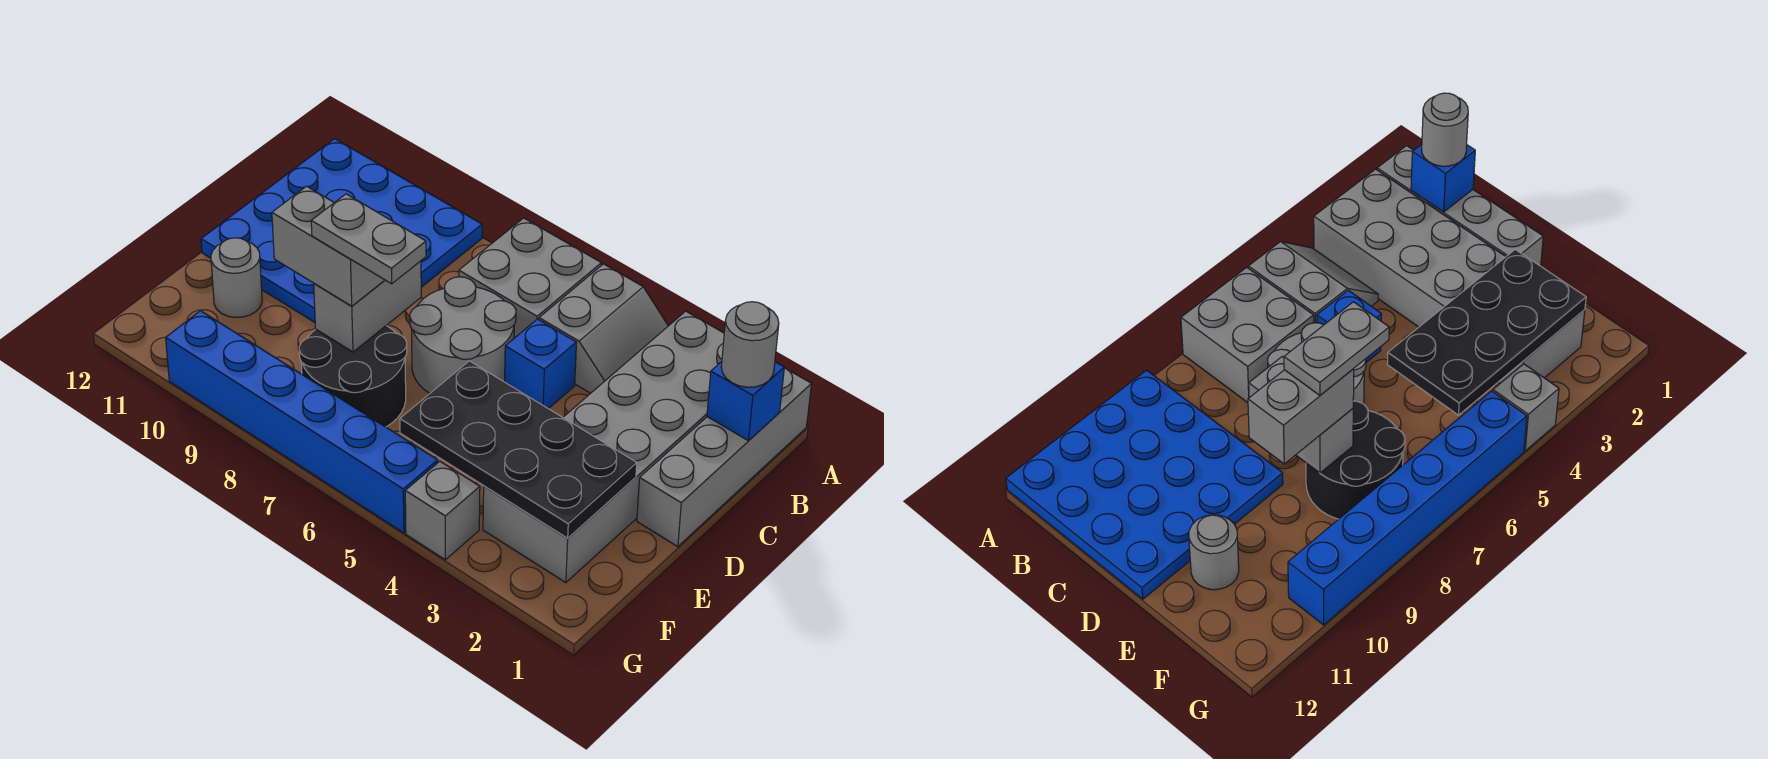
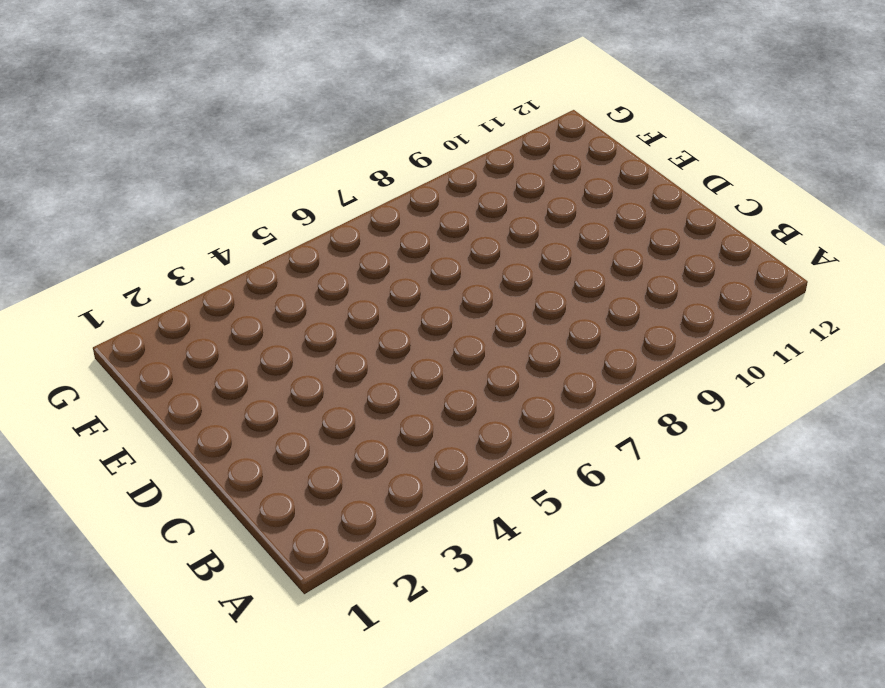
none -> grey 1x4 brick [637,368,811,547]
none -> grey 2x6 brick [483,311,724,583]
none -> grey 2x2 slope [539,264,668,393]

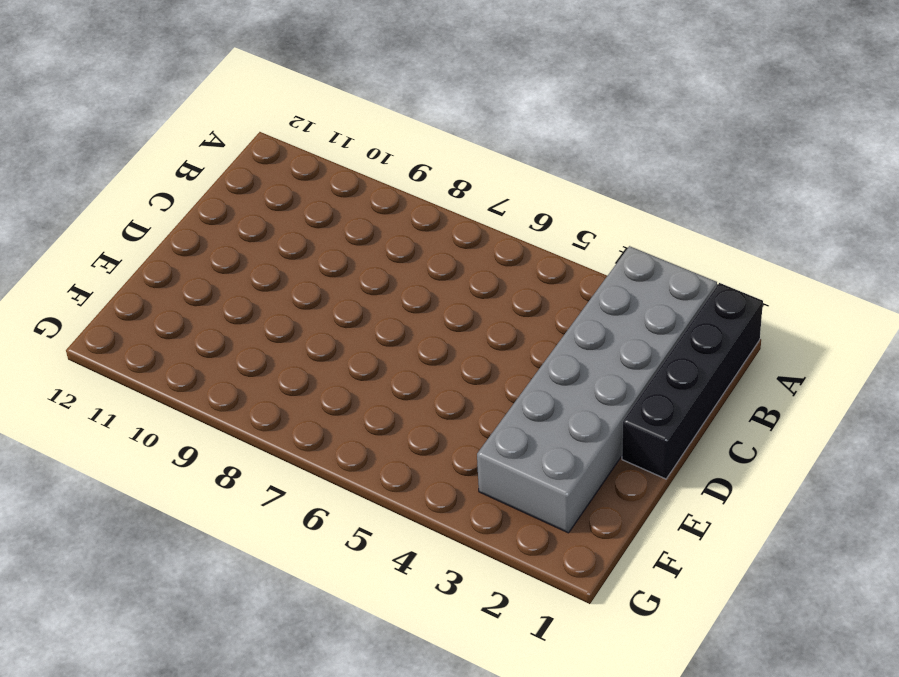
black 1x4 brick [622,283,763,479] -> grey 1x4 brick [637,368,811,547]
none -> grey 2x2 slope [539,264,668,393]
none -> grey 2x2 brick [459,218,601,338]
none -> blue 4x4 plate [201,139,482,322]

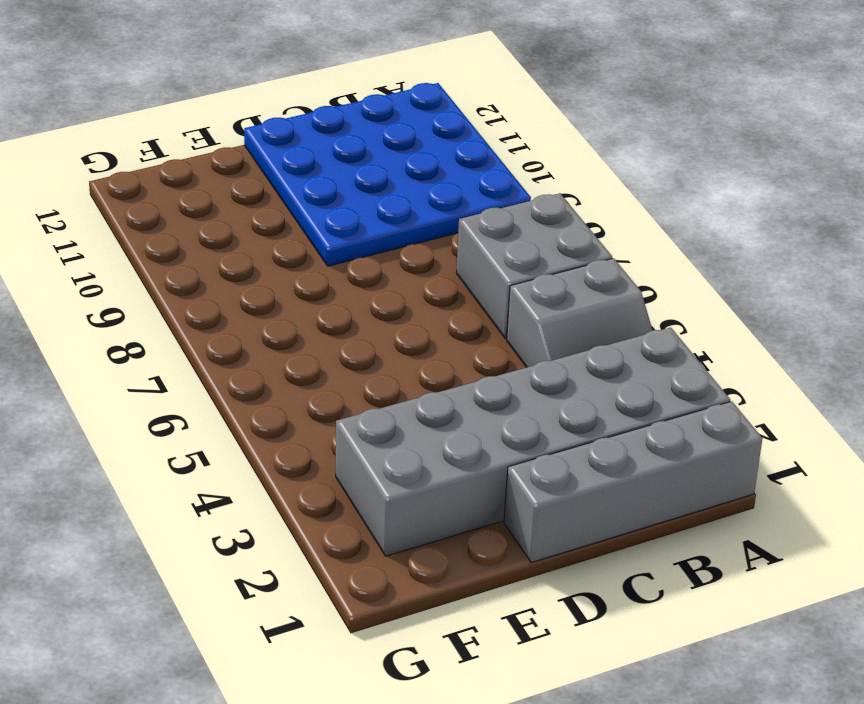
none -> blue 1x1 brick [505,319,577,409]
none -> grey 2x2 round brick [410,277,516,393]
none -> black 2x2 round brick [299,326,407,427]

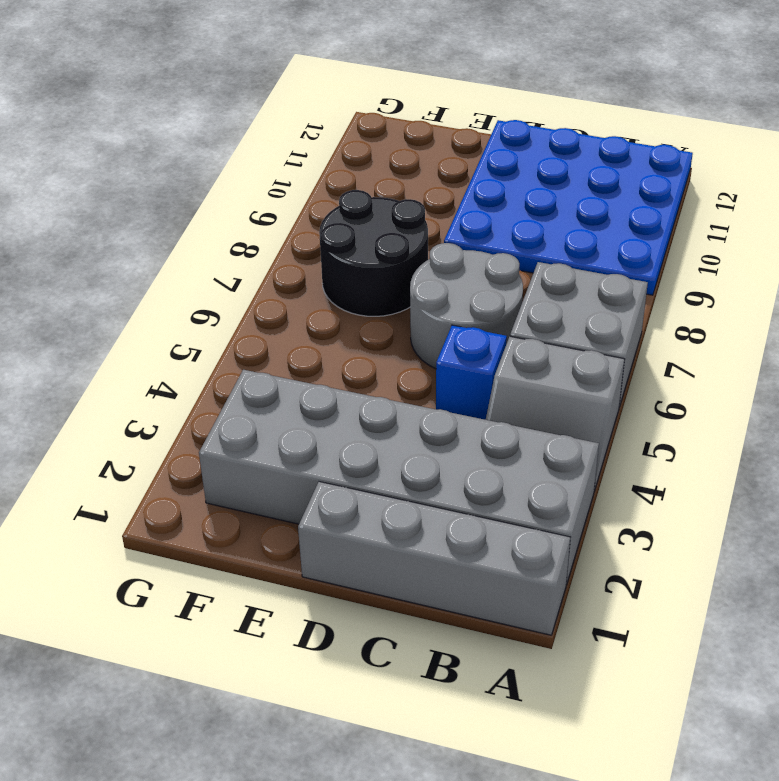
none -> grey 1x1 round brick [211,238,262,318]
none -> grey 1x1 brick [405,461,480,560]
none -> blue 1x6 brick [166,311,438,533]

